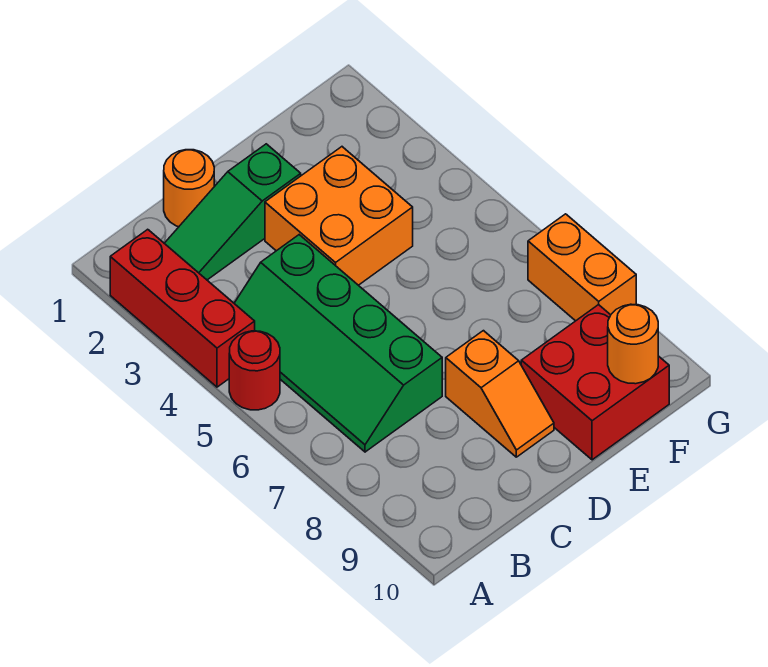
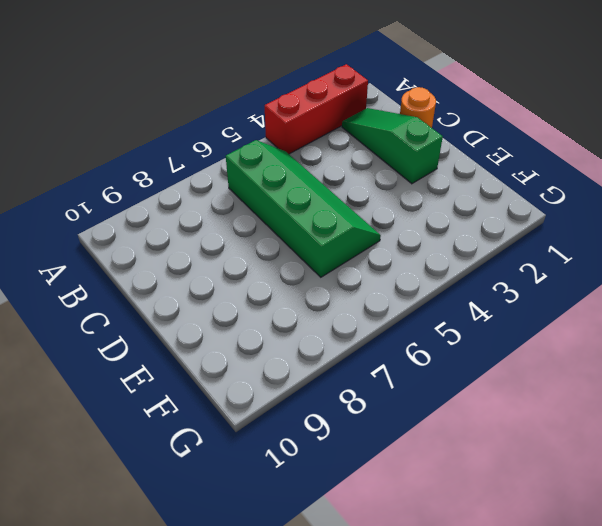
green 2x4 slope [226,140,381,277] -> green 2x4 slope turned to [234,235,442,452]
none -> red 1x1 round brick [229,331,280,410]
none -> orange 2x2 brick [265,147,413,285]

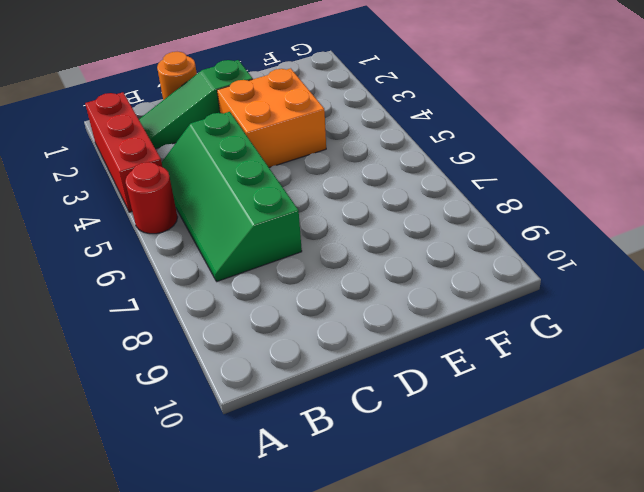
none -> orange 1x2 slope [446,331,554,457]
none -> red 2x2 brick [521,305,669,460]

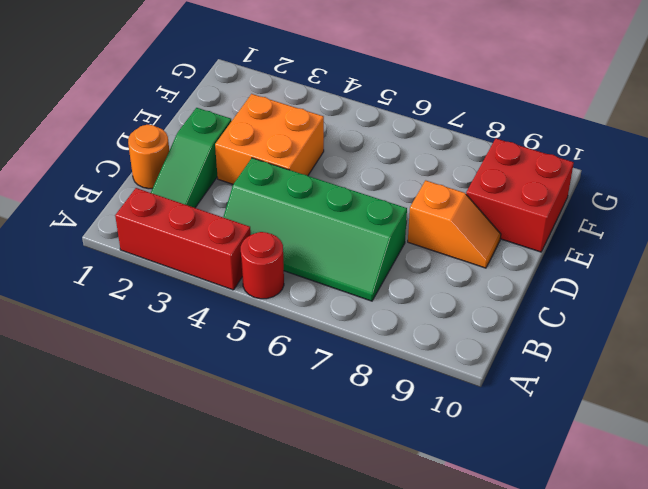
none -> orange 1x2 brick [528,214,636,321]
none -> orange 1x1 round brick [608,304,658,384]

